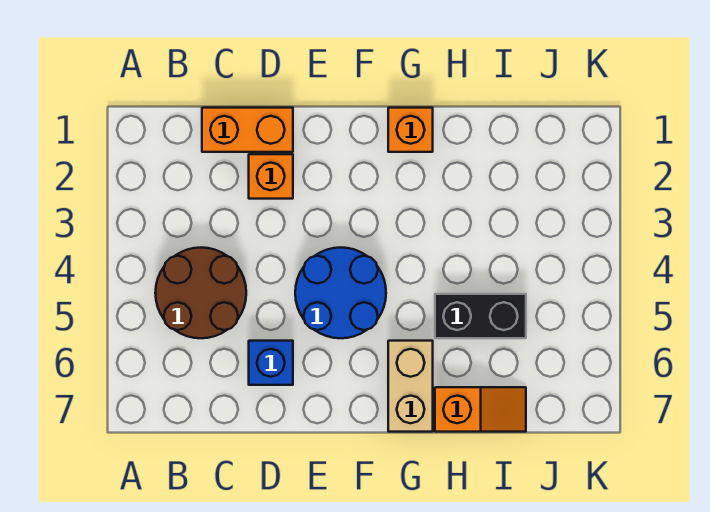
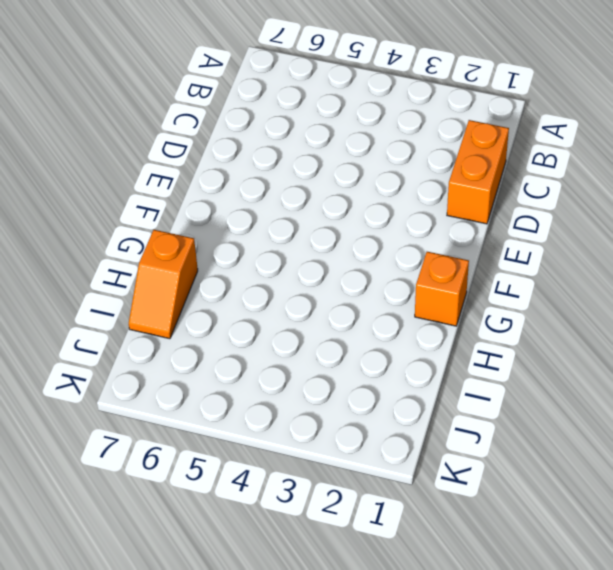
none -> brown 2x2 round brick [155,248,246,338]
none -> orange 1x1 brick [249,154,293,199]

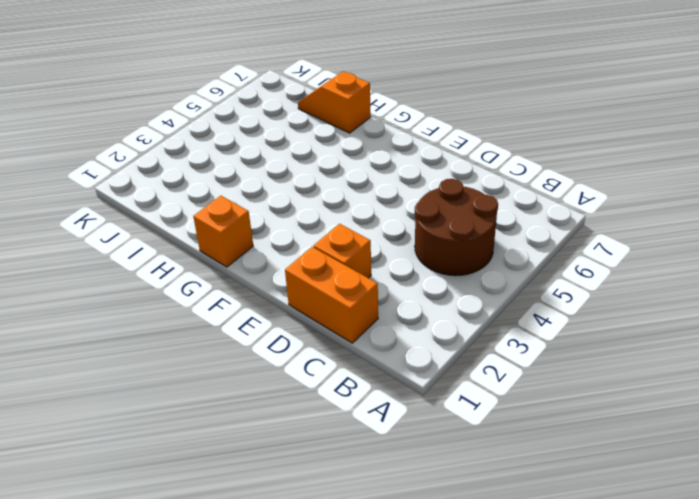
none -> blue 1x1 brick [249,341,293,385]
none -> blue 2x2 round brick [295,247,386,338]

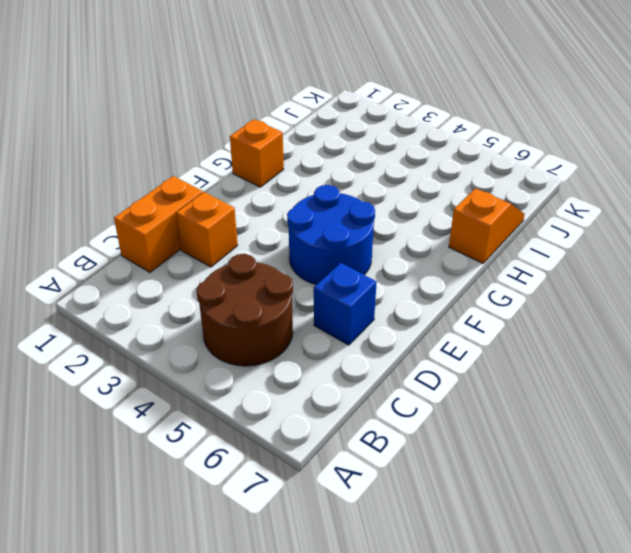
none -> tan 1x2 brick [388,341,433,432]
none -> black 1x2 brick [435,294,526,338]

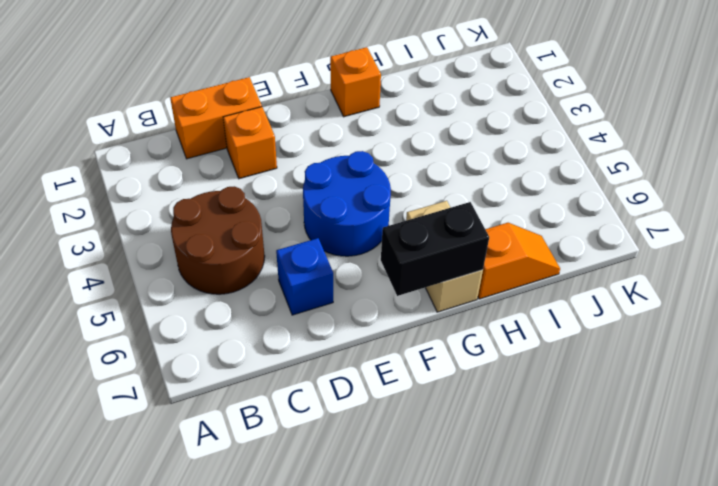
black 1x2 brick [381,202,489,296] -> black 1x2 brick moved to [435,294,526,338]

